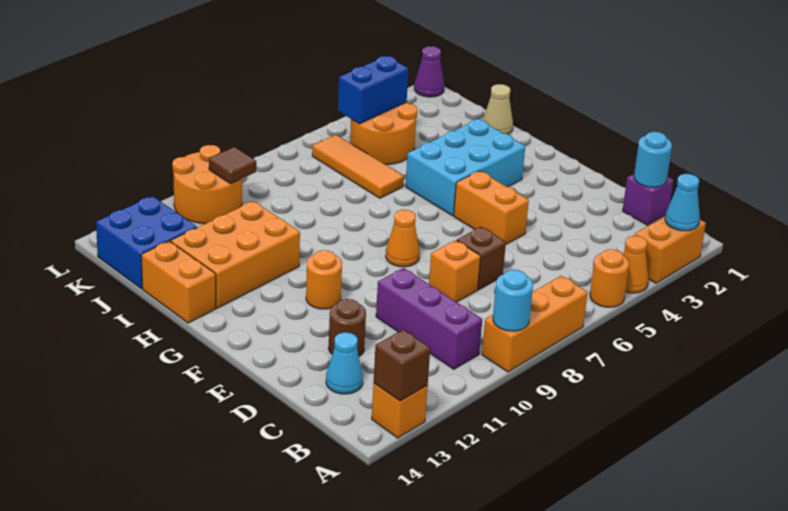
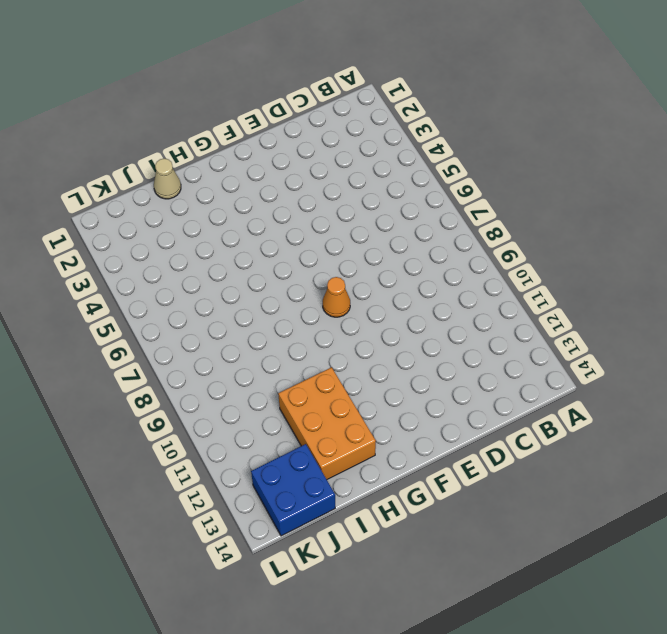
none -> orange 1x2 brick [635,217,706,283]
none -> orange 1x1 cone [623,236,649,293]
none -> orange 1x1 round brick [590,249,629,307]

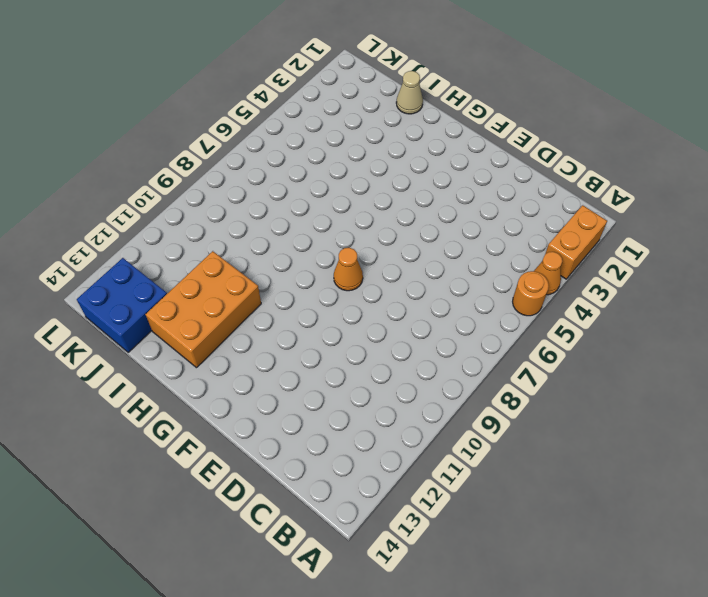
none -> orange 1x3 brick [482,276,588,372]
none -> orange 1x1 brick [372,383,428,438]
none -> purple 1x3 brick [376,268,482,369]

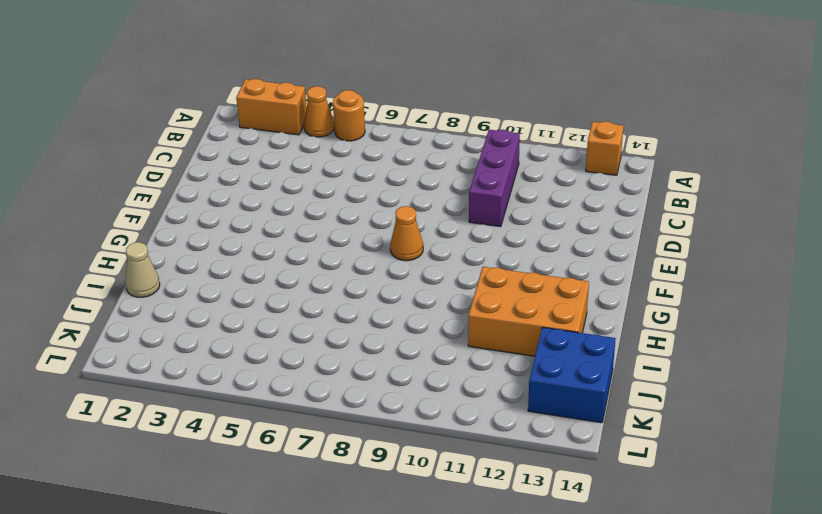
none -> orange 1x3 brick [482,276,588,372]
none -> purple 1x1 brick [623,174,673,225]
none -> cyan 1x1 cone [326,332,363,394]

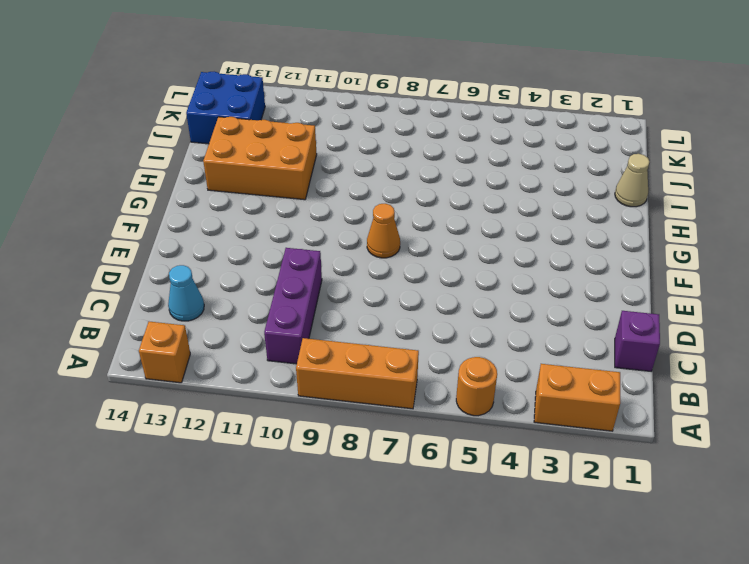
none -> orange 1x1 cone [623,236,649,293]
none -> brown 1x1 brick [457,227,506,290]
none -> orange 1x1 brick [429,240,481,302]

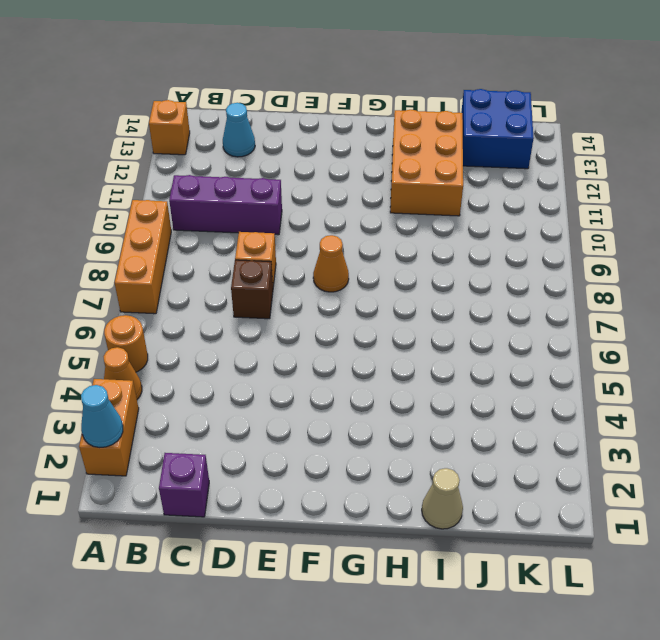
none -> brown 1x1 round brick [328,299,366,356]
none -> orange 1x2 brick [454,171,529,244]
none -> orange 1x1 round brick [306,250,342,309]

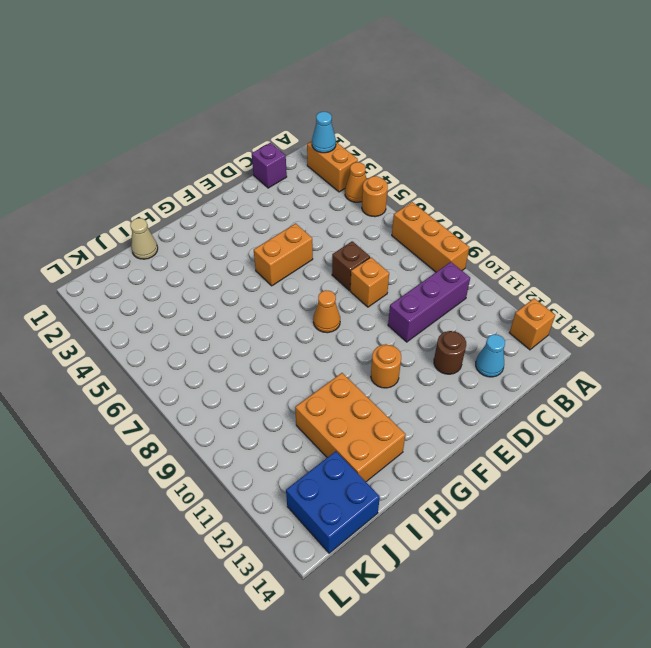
none -> cyan 2x3 brick [406,119,525,216]
none -> orange 1x2 brick [141,241,216,323]
none -> orange 1x3 tile [312,135,404,198]

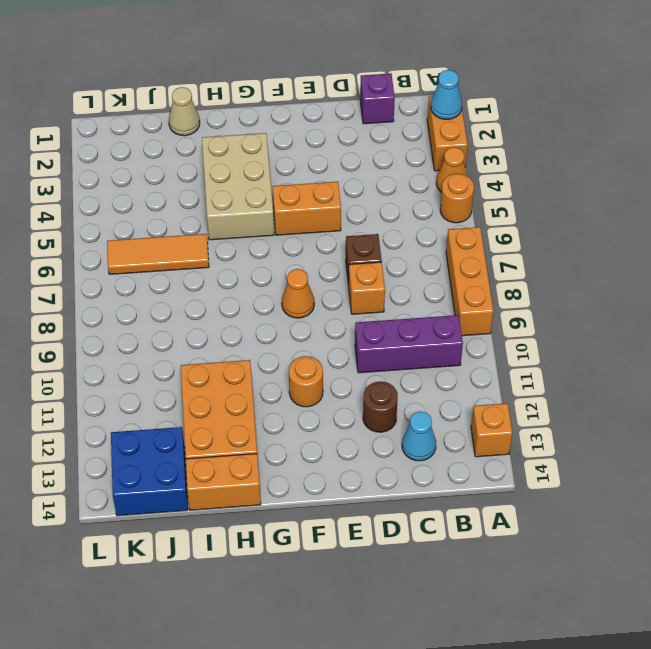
tan 2x3 brick [202,133,274,240] -> cyan 2x3 brick [406,119,525,216]
none -> orange 2x2 round brick [350,102,417,165]
none -> orange 2x2 round brick [172,145,242,224]
none -> purple 1x1 cone [414,46,444,97]

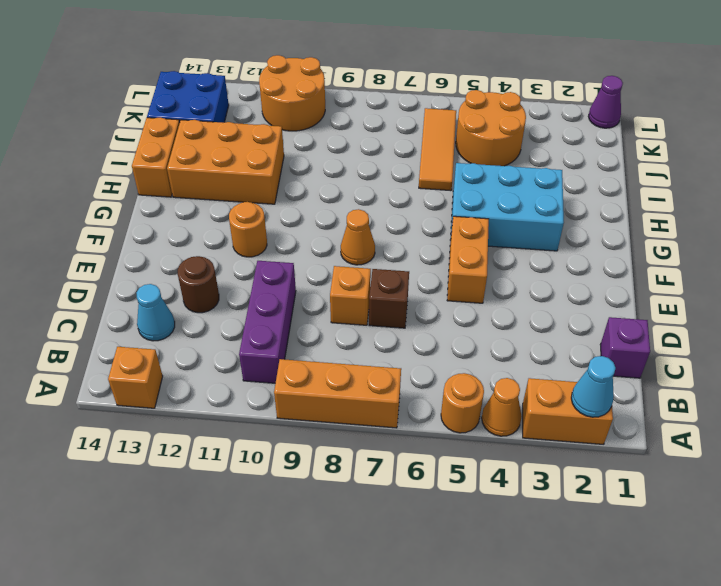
none -> tan 1x1 cone [483,84,513,134]
none -> cyan 1x1 round brick [493,270,533,331]
none -> brown 1x1 brick [374,330,430,401]

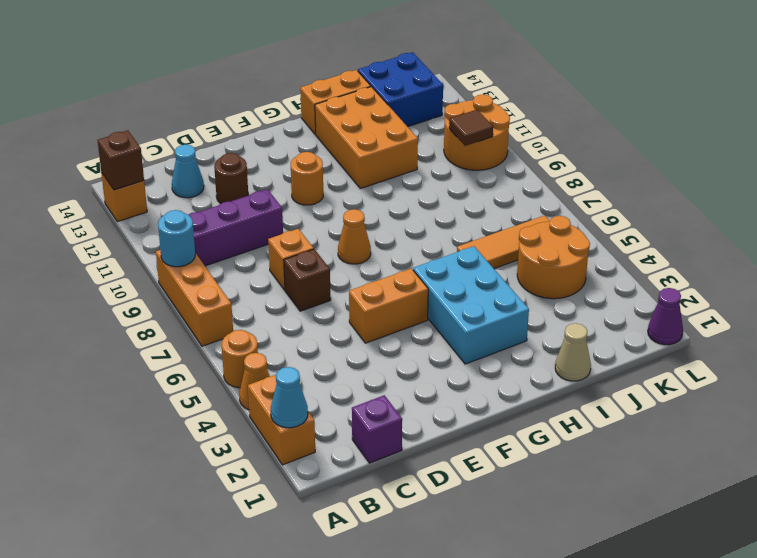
none -> cyan 1x1 round brick [634,132,672,187]
none -> blue 1x2 brick [338,56,409,124]

